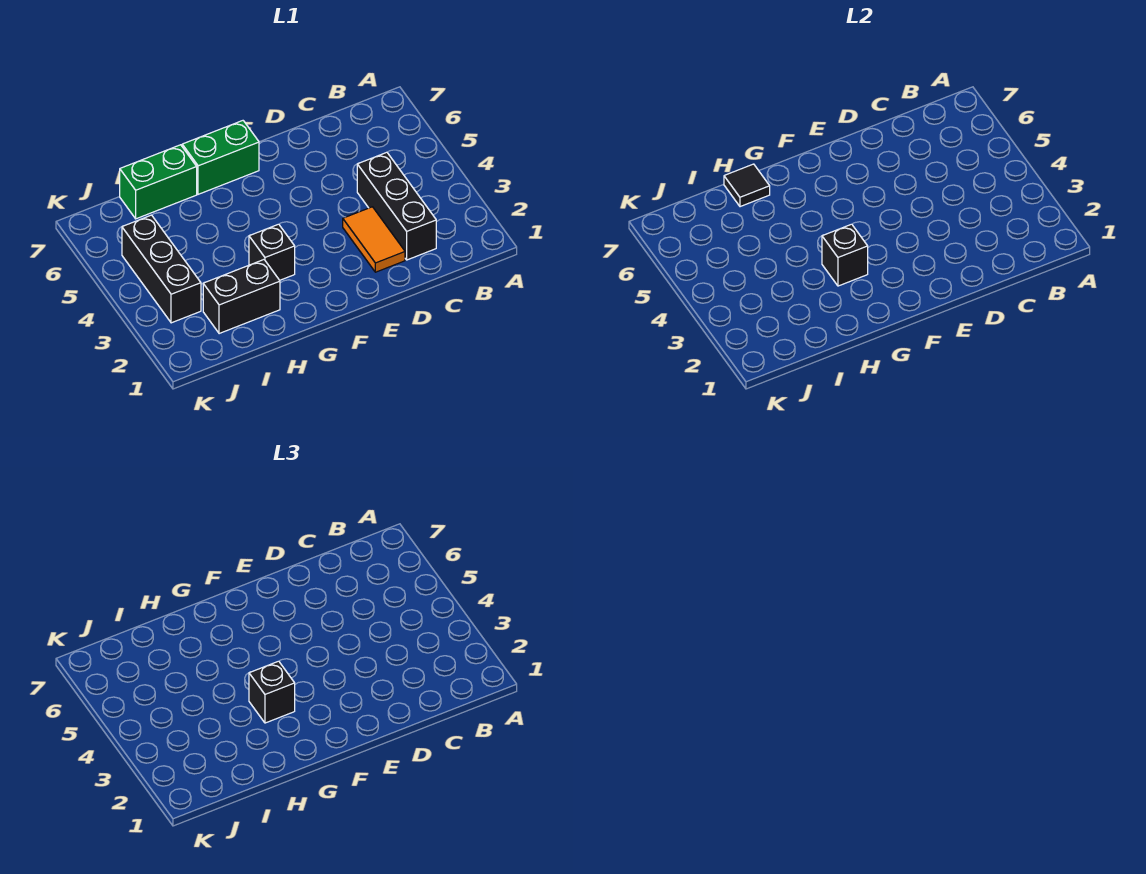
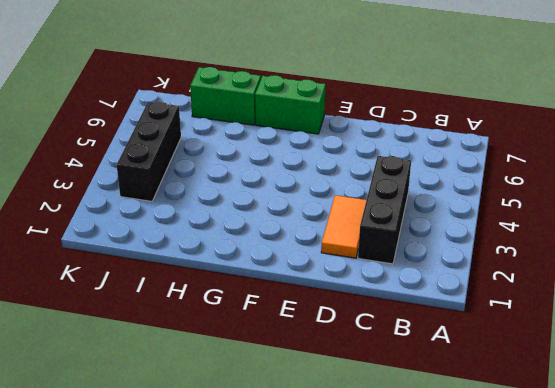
none -> black 1x1 brick [249,224,295,280]
none -> black 1x2 brick [203,260,280,334]

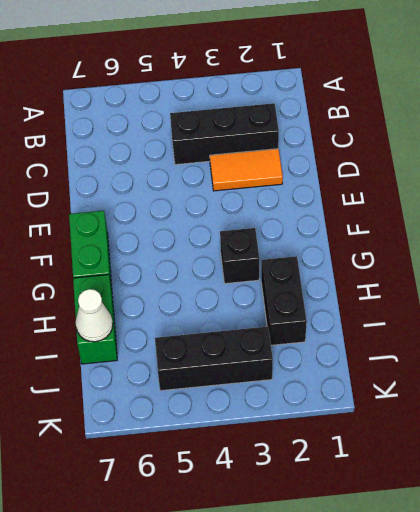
white 1x1 cone [76,289,113,342] -> none
none -> black 1x1 brick [822,224,868,286]
none -> black 1x1 tile [724,164,770,207]

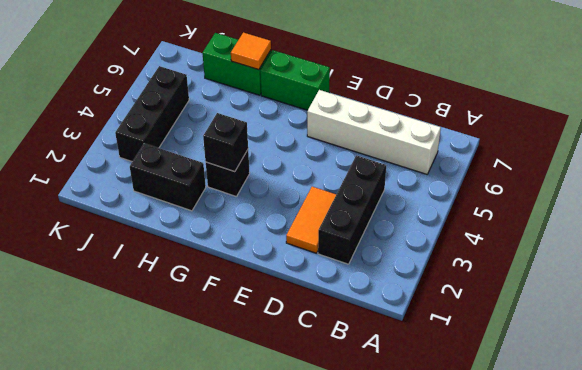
white 1x4 brick [307,90,441,174] -> none
orange 1x1 tile [231,32,271,70] -> black 1x1 tile [724,164,770,207]
none -> black 1x1 brick [249,661,295,723]

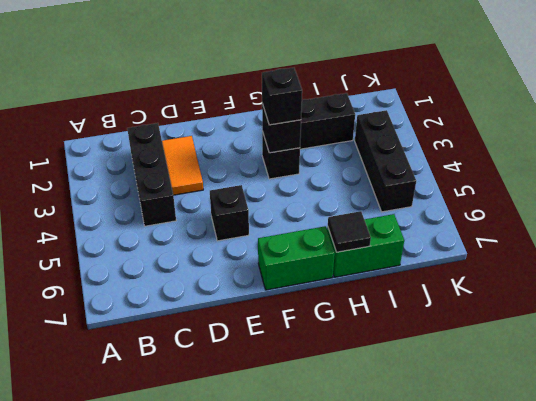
black 1x1 brick [210,185,249,241] -> none

